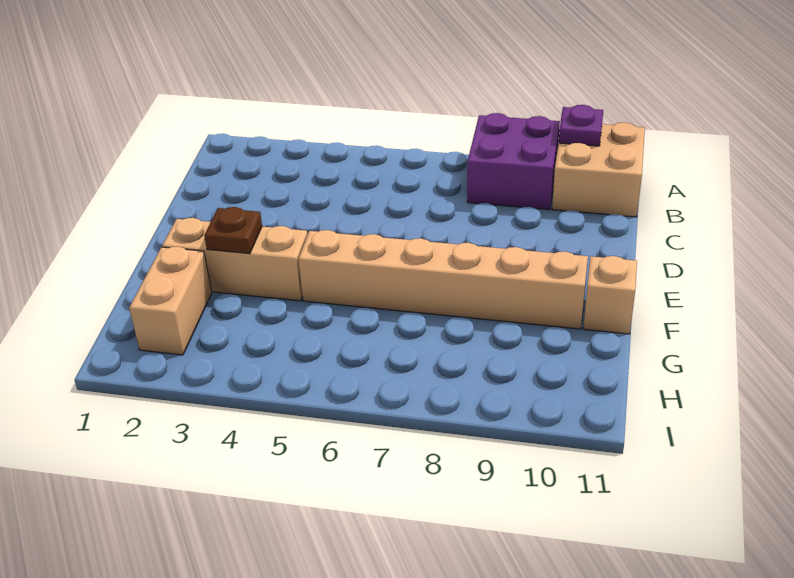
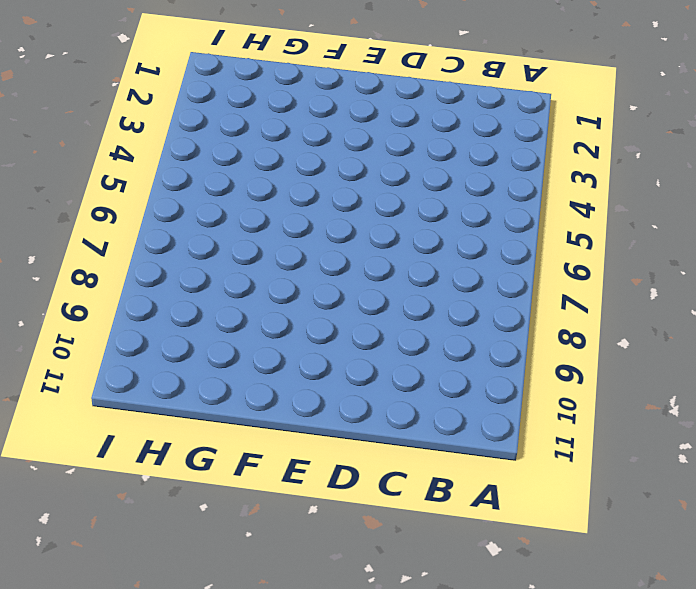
none -> purple 2x2 brick [467,113,560,210]
none -> tan 2x2 brick [552,122,645,217]

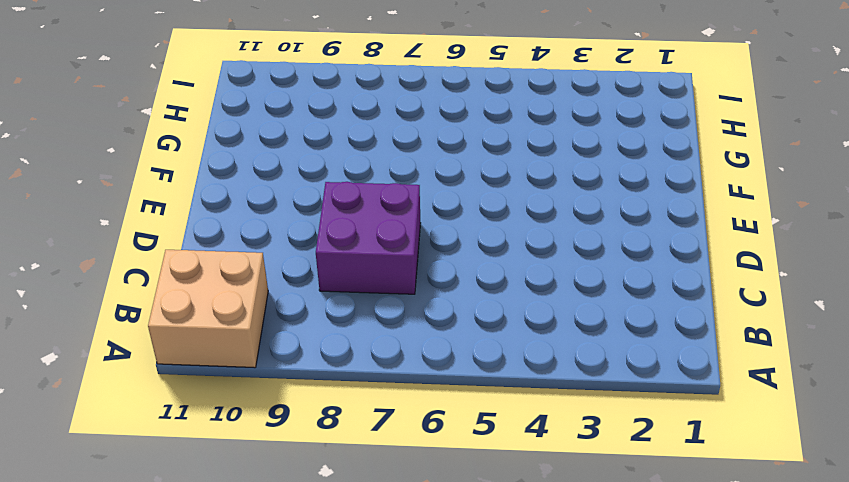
purple 2x2 brick [316,182,421,294] -> purple 2x2 brick moved to [467,113,560,210]
none -> tan 1x3 brick [162,218,307,301]
none -> tan 1x6 brick [298,230,588,329]

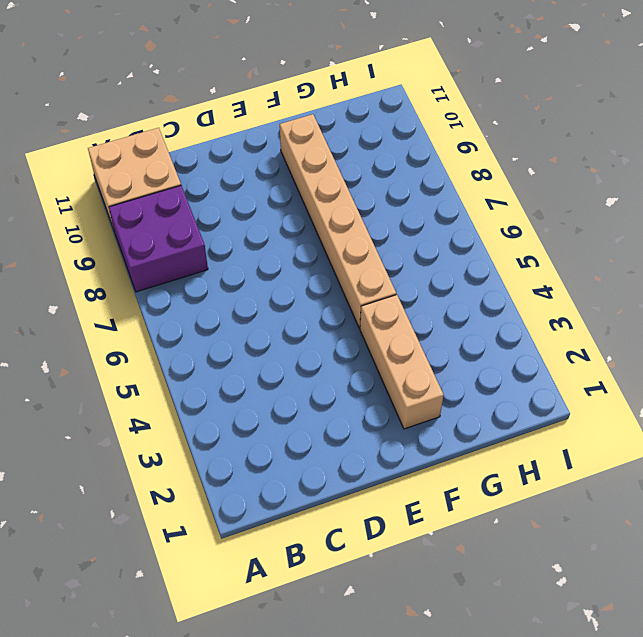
none -> tan 1x1 brick [583,256,637,334]
none -> tan 1x2 brick [129,247,212,355]

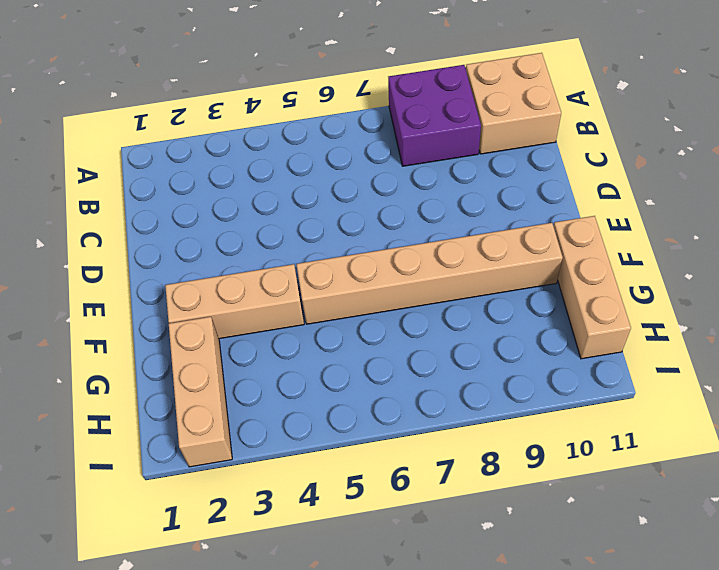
tan 1x3 brick [554,216,631,359] -> tan 1x1 brick [583,256,637,334]
tan 1x3 brick [169,317,232,467] -> tan 1x2 brick [129,247,212,355]
none -> purple 1x1 plate [559,105,603,146]
none -> brown 1x1 plate [204,207,262,254]

